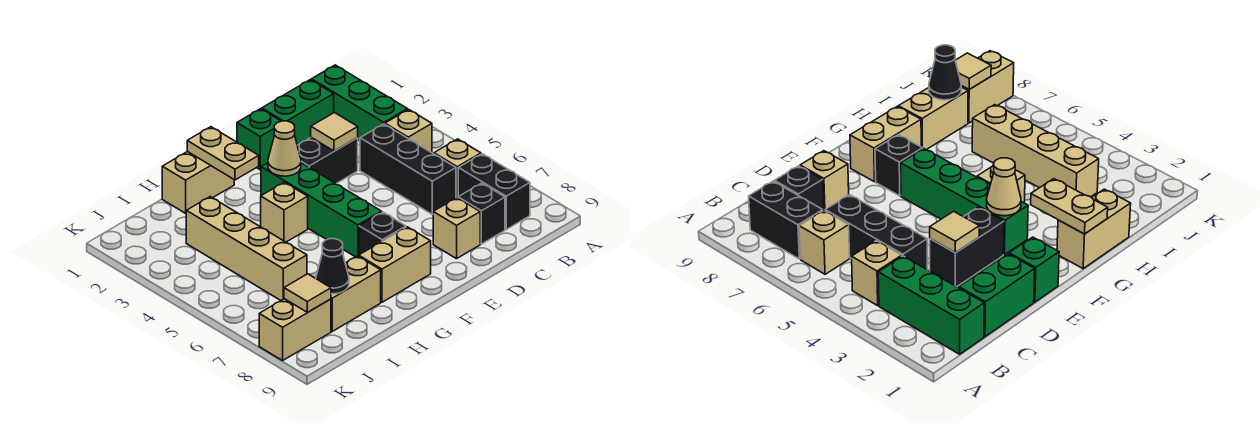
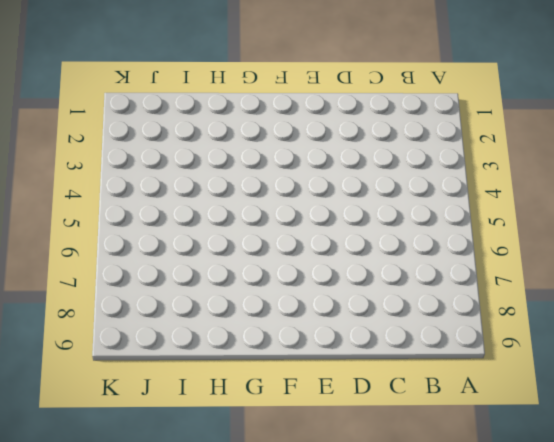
none -> green 1x3 brick [312,65,407,141]
none -> tan 1x1 brick [385,109,432,153]
none -> tan 1x1 brick [434,139,481,198]

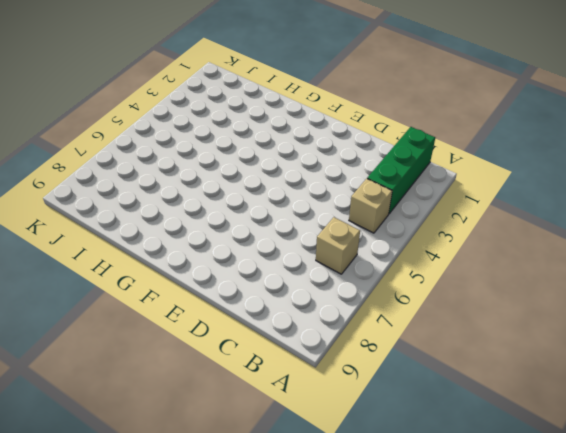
none -> black 1x2 brick [458,154,530,229]
none -> green 1x2 brick [262,80,334,145]
none -> black 1x3 brick [360,124,456,214]

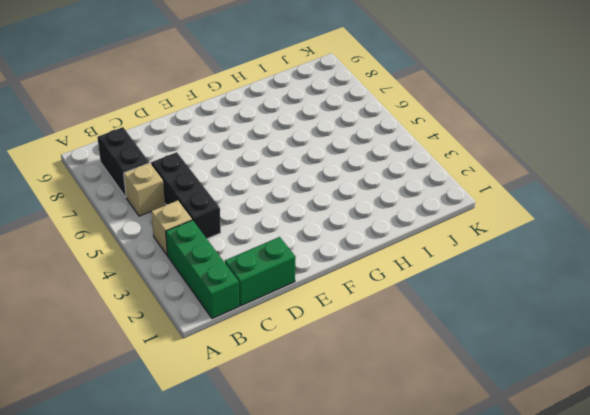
none -> black 1x1 brick [458,183,505,244]
none -> black 1x2 brick [297,138,358,184]
none -> tan 1x1 brick [433,198,480,259]

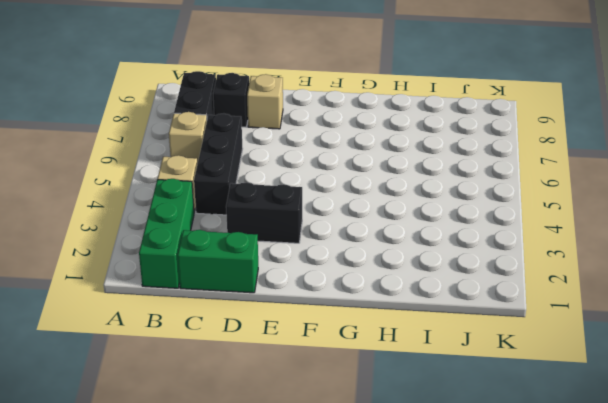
none -> green 1x1 brick [237,109,281,170]
none -> green 1x4 brick [261,163,382,257]
none -> black 1x1 brick [359,212,406,255]

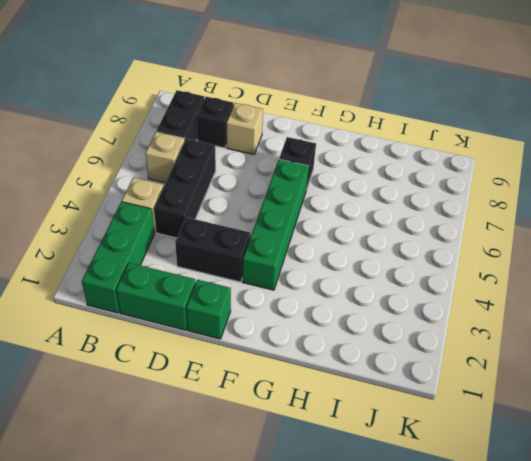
none -> tan 1x2 brick [359,227,431,302]
none -> tan 1x2 brick [162,151,234,213]
none -> tan 1x1 brick [261,182,308,242]

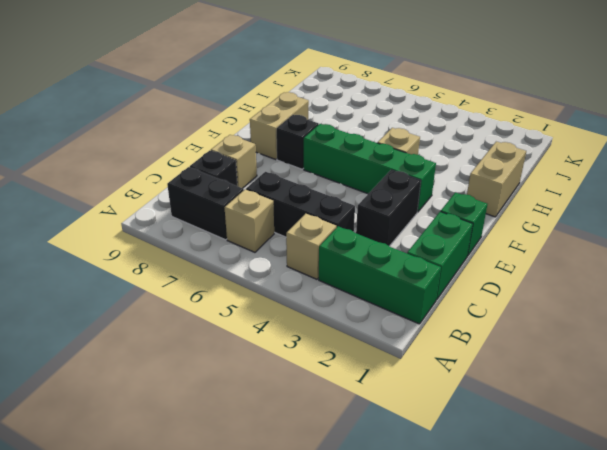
none -> tan 1x2 brick [331,256,381,331]
none -> tan 1x4 brick [186,197,307,300]
none -> tan 1x2 brick [259,299,331,361]

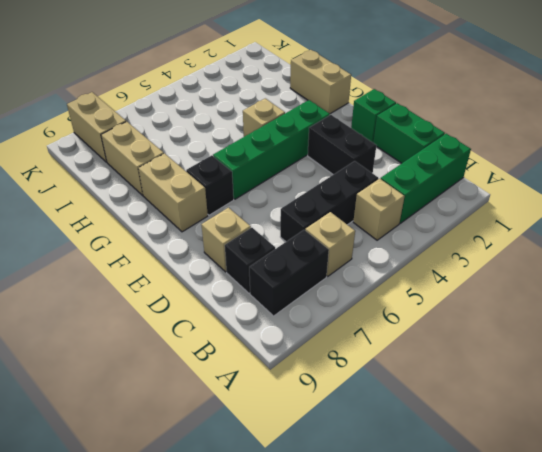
none -> tan 1x4 brick [186,197,307,300]
none -> tan 1x1 tile [311,113,358,151]
none -> tan 1x1 cone [268,121,301,176]

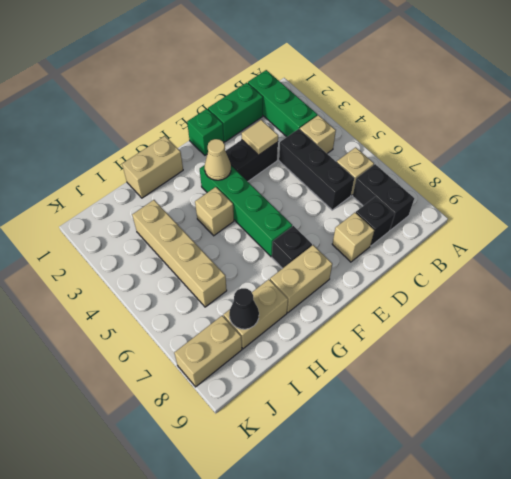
none -> tan 1x2 plate [187,127,259,180]
none -> tan 1x1 tile [284,274,331,312]

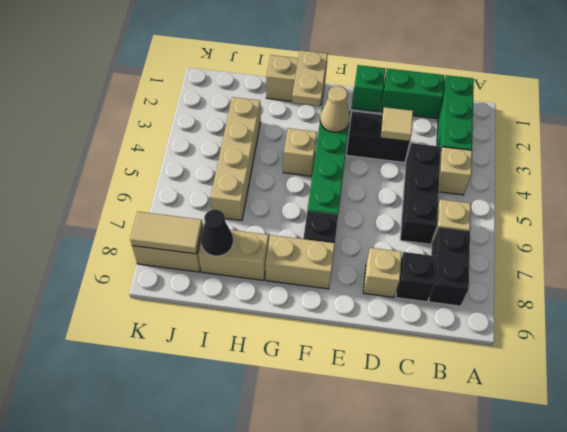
tan 1x2 tile [130,212,203,254] -> tan 1x1 tile [284,274,331,312]

